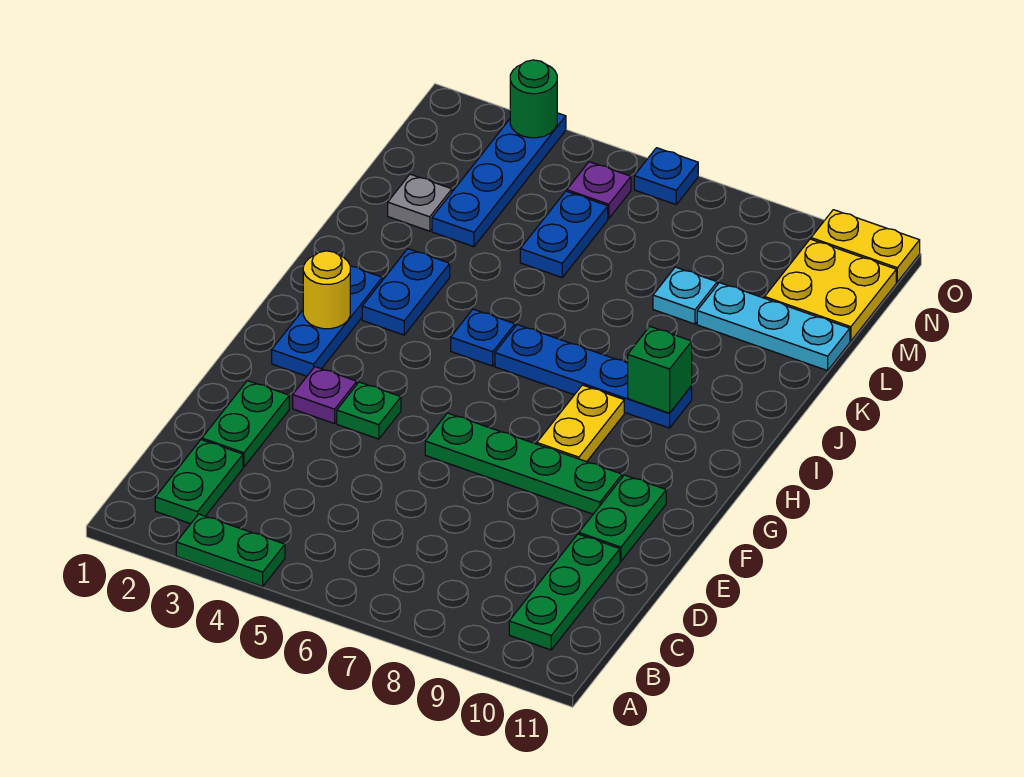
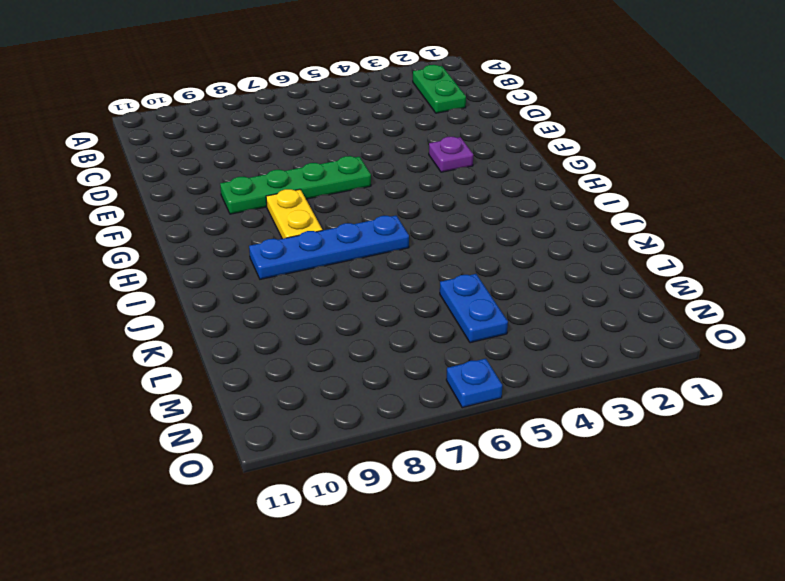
none -> green 1x2 plate [176,514,285,586]
none -> green 1x3 plate [509,534,620,650]
none -> green 1x2 plate [202,381,289,467]

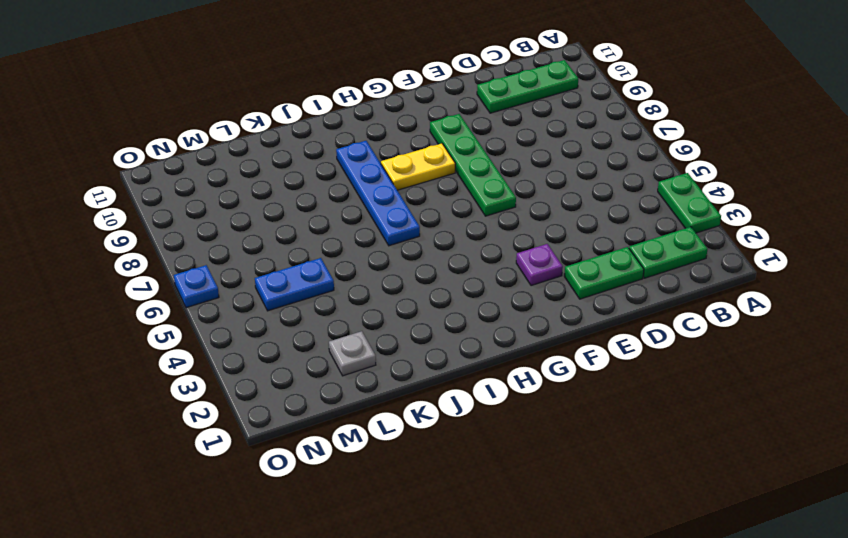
none -> green 1x2 plate [579,475,666,561]
none -> green 1x1 plate [337,382,401,439]
none -> blue 1x3 plate [272,266,382,376]

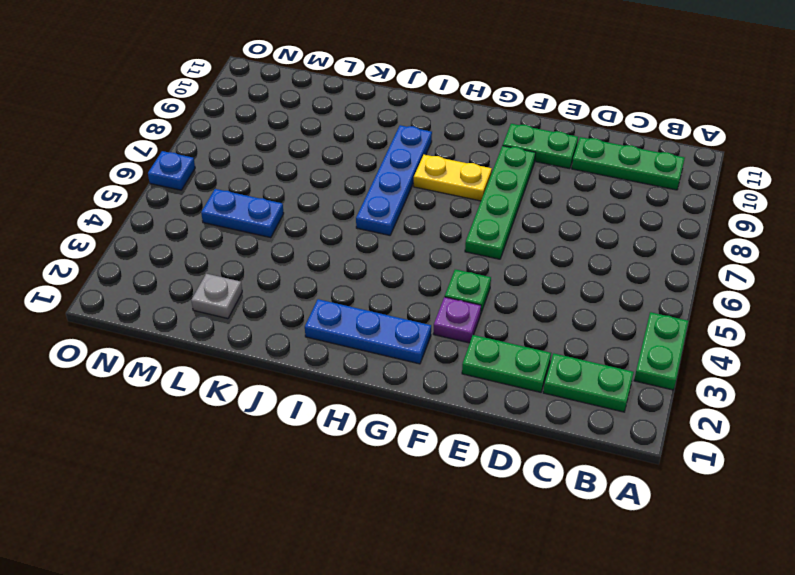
none -> blue 1x2 plate [362,249,450,335]
none -> blue 1x1 plate [451,309,515,366]
none -> blue 1x4 plate [432,113,566,247]

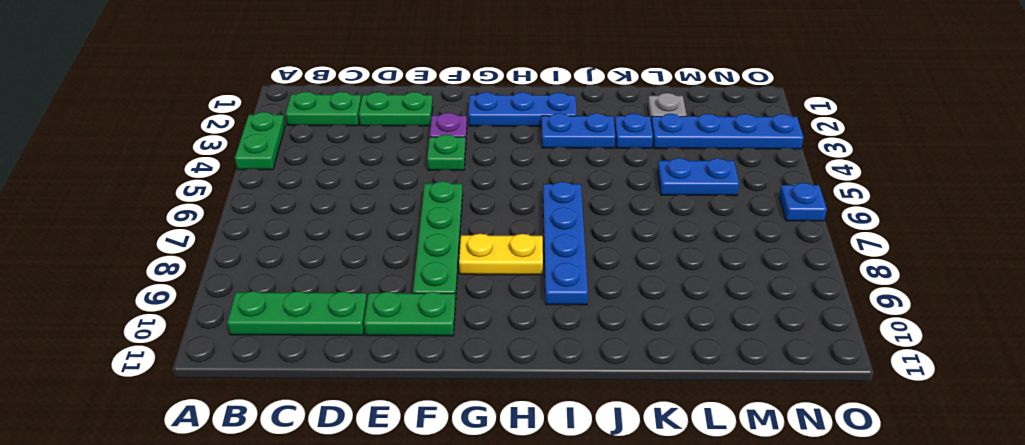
blue 1x1 plate [614,113,653,148] -> blue 1x1 plate moved to [451,309,515,366]
none -> cyan 1x1 plate [653,267,717,324]
none -> cyan 1x3 plate [697,283,850,371]
none -> yellow 2x2 plate [765,239,896,341]

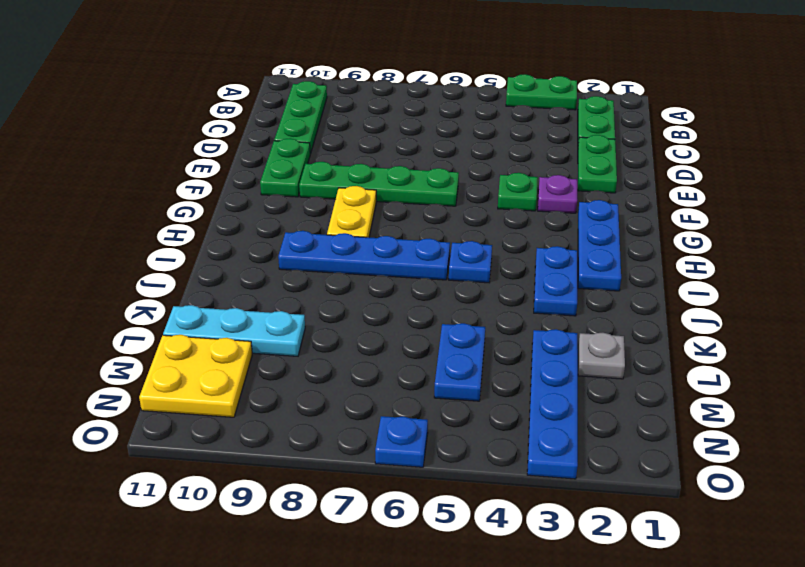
none -> cyan 1x1 plate [653,267,717,324]
none -> purple 1x1 plate [567,162,631,219]
none -> yellow 1x2 plate [811,210,920,282]

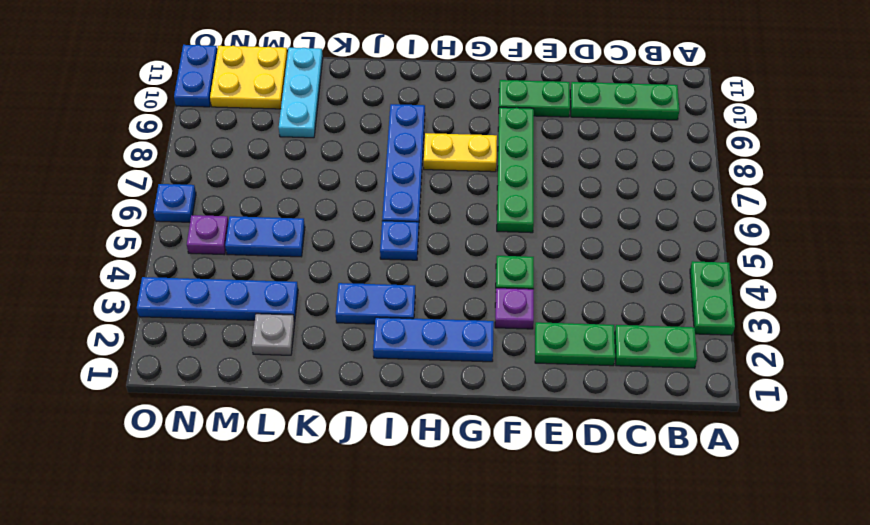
blue 1x2 plate [174,45,217,107] -> yellow 1x2 plate [811,210,920,282]
none -> cyan 1x1 plate [653,267,717,324]
none -> yellow 1x1 round brick [303,251,350,329]
none -> green 1x1 brick [628,327,692,413]

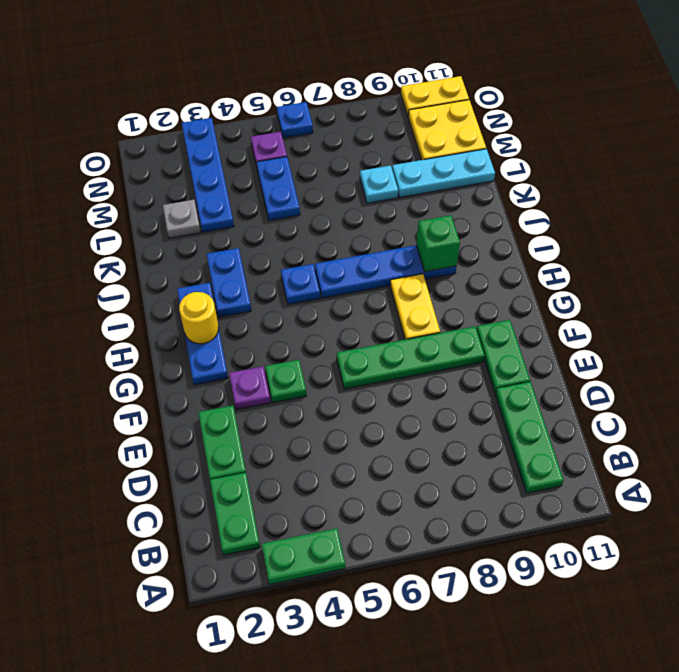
none -> green 1x1 round brick [510,60,557,138]

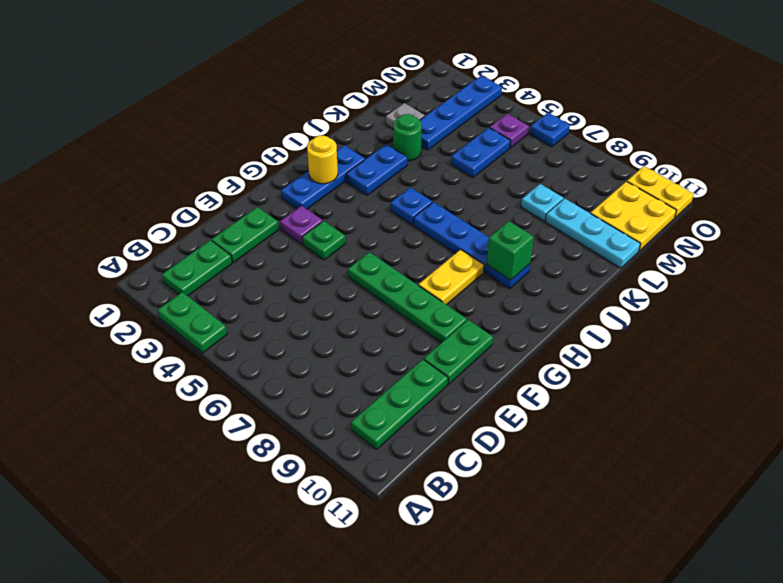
green 1x1 round brick [393,114,422,161] -> green 1x1 round brick moved to [510,60,557,138]

